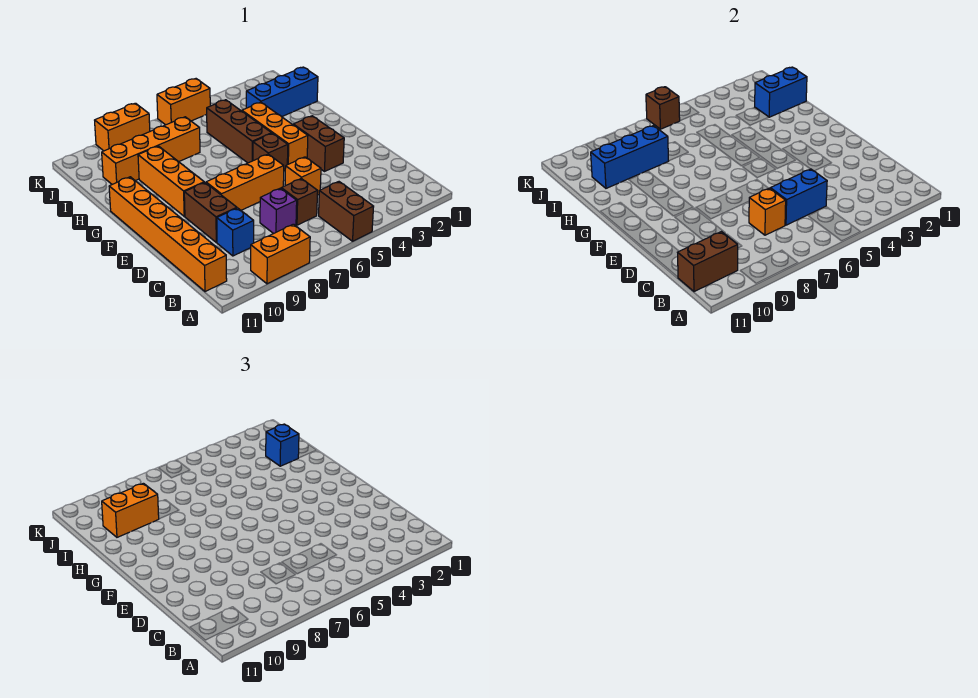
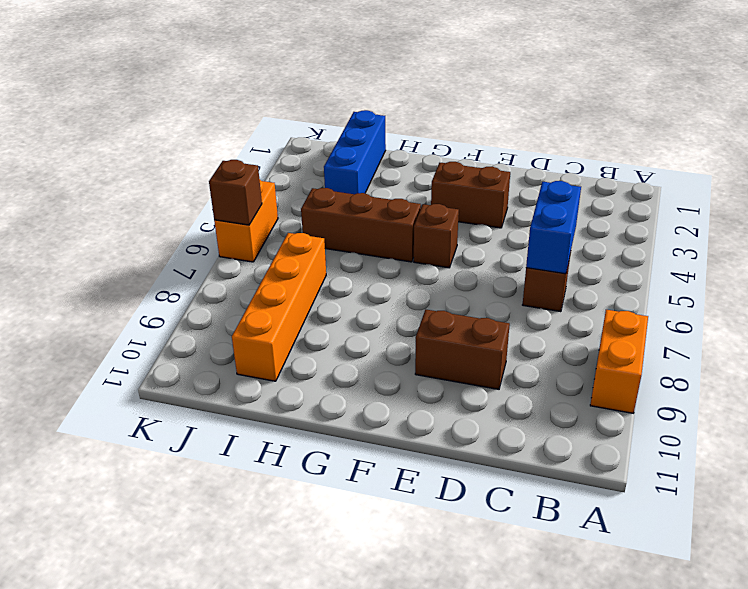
none -> brown 1x2 brick [319,182,374,241]
none -> orange 1x6 brick [109,177,227,292]
none -> purple 1x1 brick [260,188,297,234]

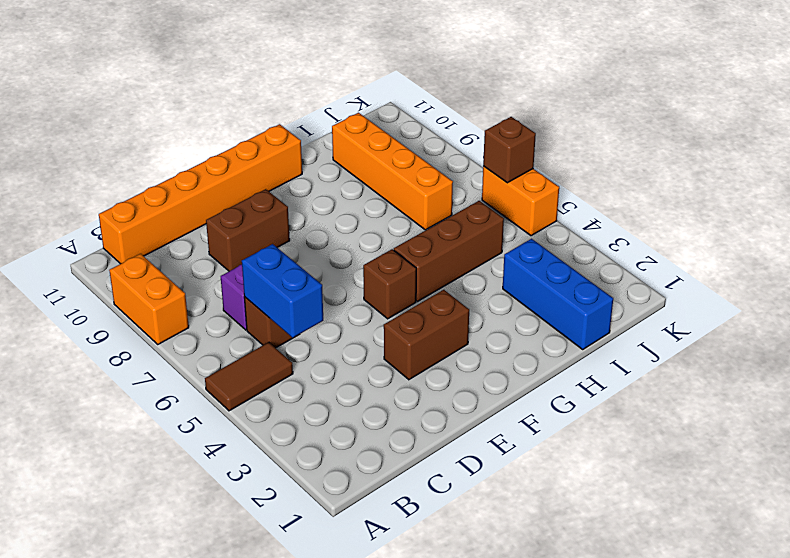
brown 1x2 tile [205,342,293,411] -> brown 1x2 brick [319,182,374,241]
none -> blue 1x1 brick [217,208,254,256]
none -> orange 1x1 brick [285,157,321,195]
none -> orange 1x3 brick [206,154,284,210]

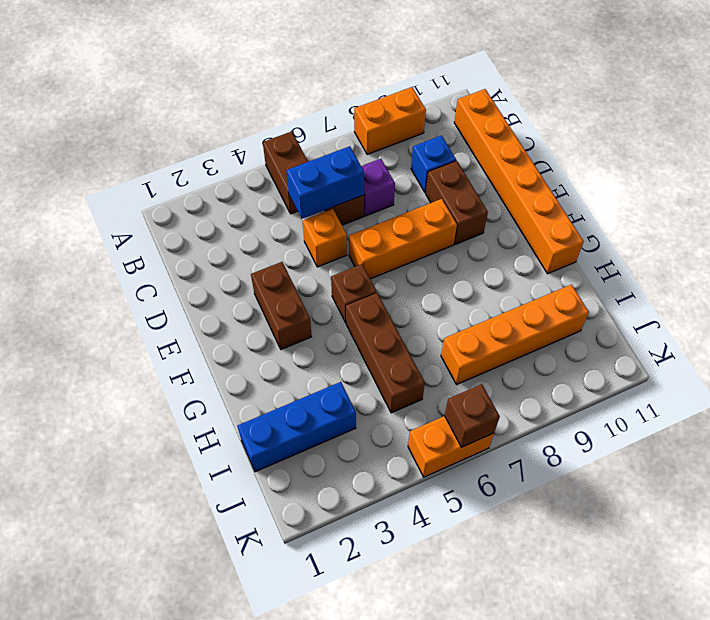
none -> orange 1x3 brick [242,102,308,165]
none -> orange 1x3 brick [138,146,204,216]
none -> orange 1x2 brick [95,103,150,151]

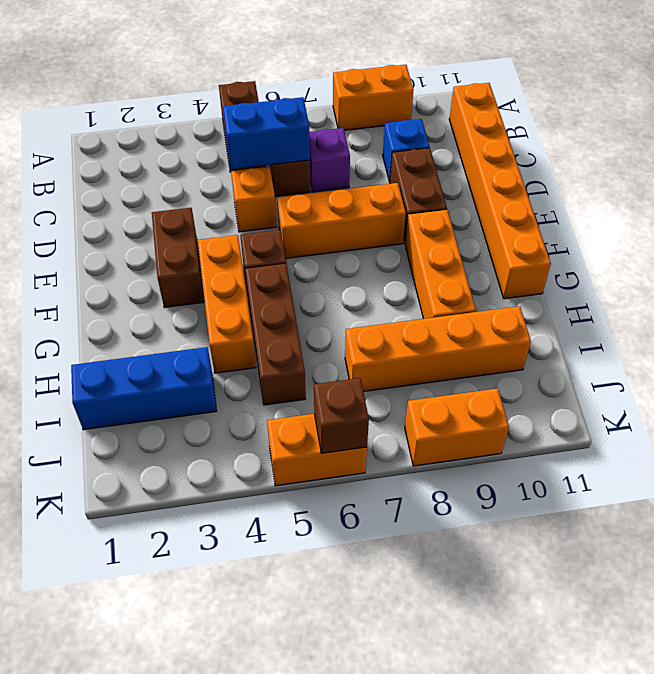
none -> brown 1x2 brick [678,232,738,292]
none -> orange 1x1 brick [749,188,786,235]
none -> blue 1x2 brick [755,67,807,117]

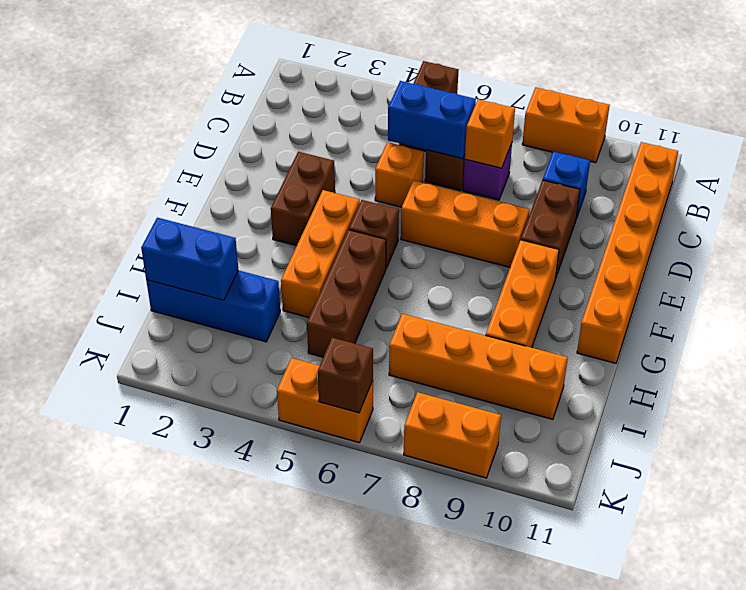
none -> brown 1x2 brick [678,232,738,292]
none -> blue 1x3 brick [591,126,668,188]
none -> blue 1x1 brick [266,424,299,466]

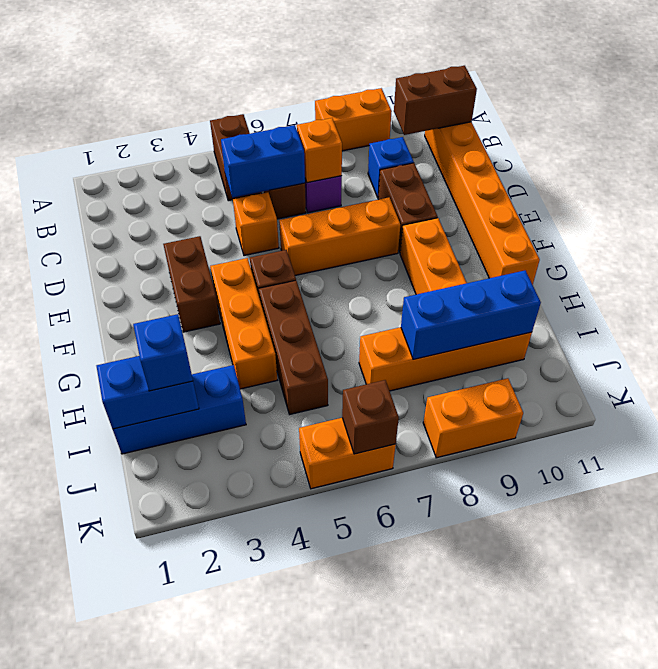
none -> orange 1x2 brick [102,483,159,537]

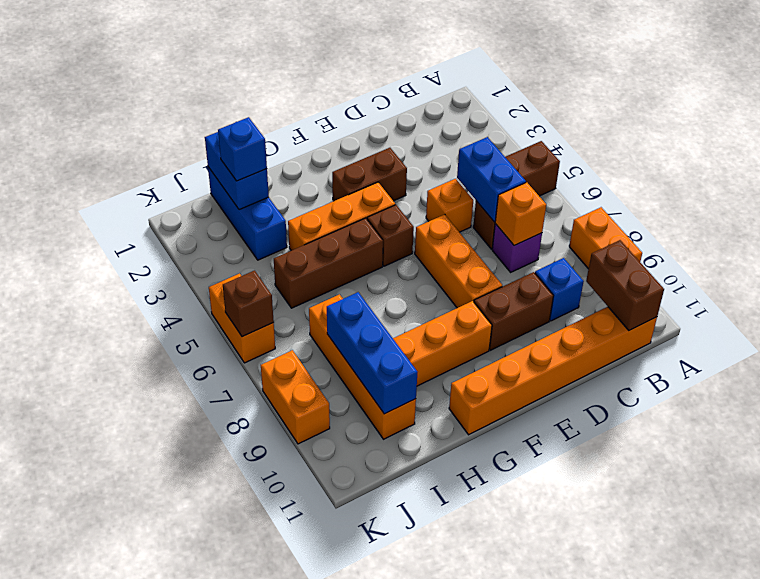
none -> orange 1x2 brick [102,483,159,537]

